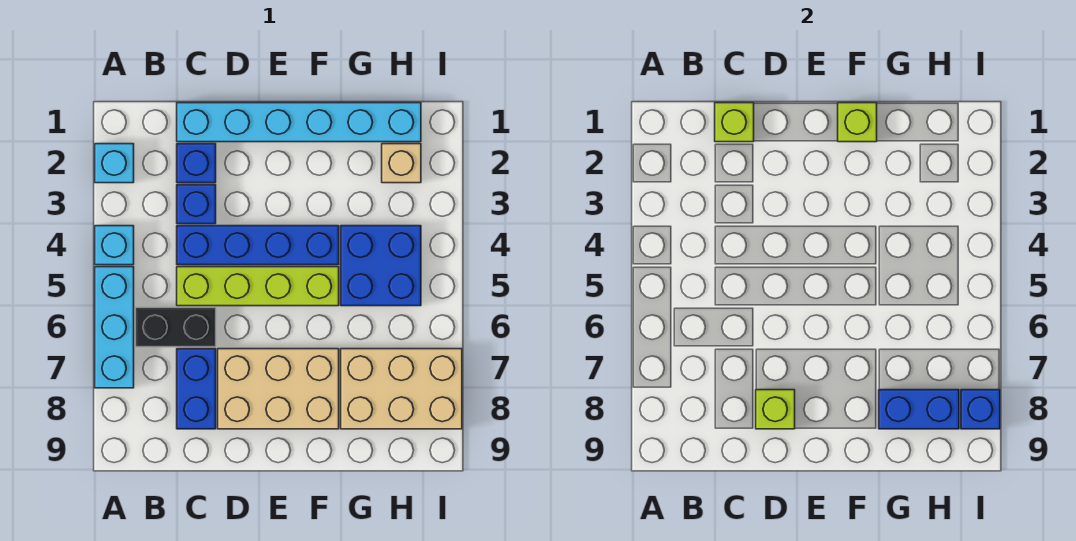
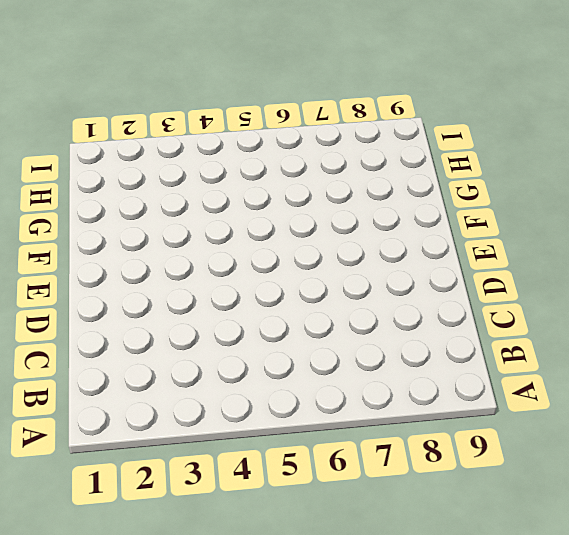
none -> cyan 1x1 brick [95,144,134,183]
none -> cyan 1x1 brick [95,226,134,265]
none -> cyan 1x3 brick [95,267,134,388]

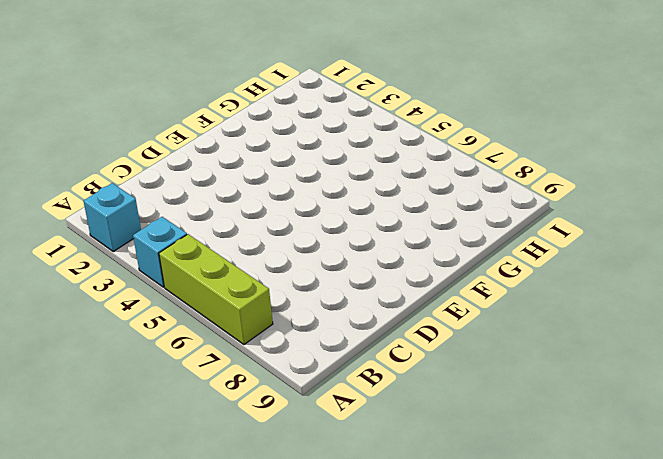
lime 1x3 brick [159,234,273,344] -> cyan 1x3 brick [95,267,134,388]
none -> black 1x2 brick [136,308,216,347]
none -> cyan 1x6 brick [177,103,421,142]
none -> blue 1x1 brick [177,144,216,183]

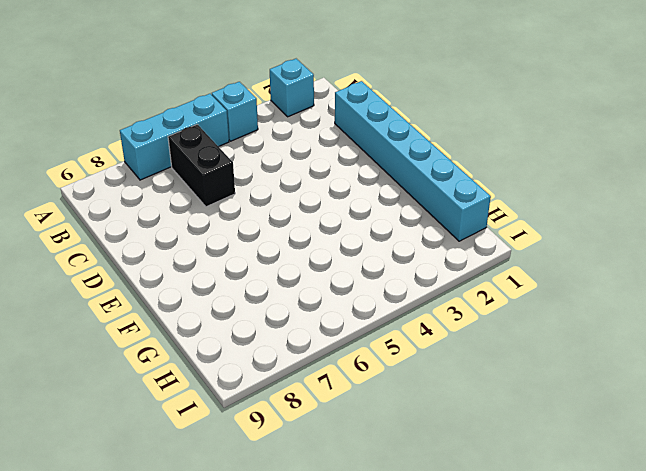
none -> blue 1x1 brick [177,144,216,183]
none -> blue 1x1 brick [177,185,216,224]
none -> blue 1x4 brick [177,226,339,265]

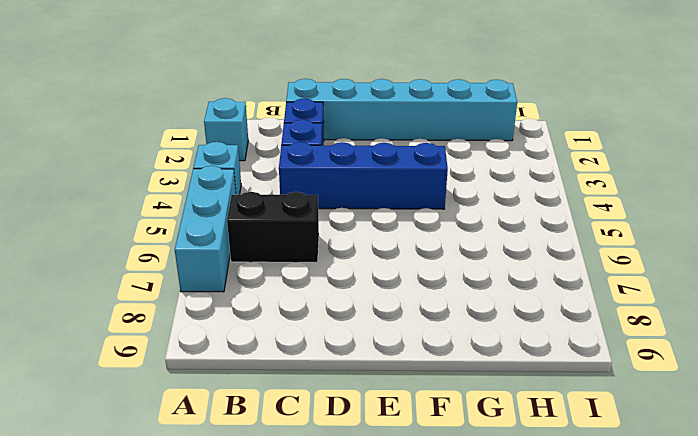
none -> lime 1x4 brick [177,267,339,306]
none -> blue 1x2 brick [177,349,216,429]
none -> tan 2x3 brick [218,349,339,429]

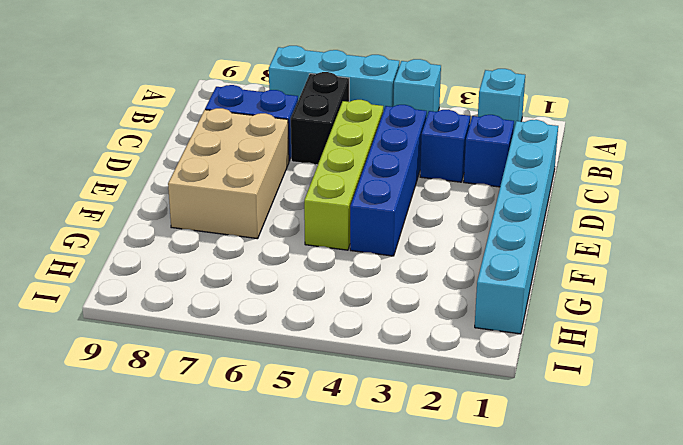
none -> blue 2x2 brick [341,226,421,306]
none -> tan 2x3 brick [341,349,462,429]
none -> tan 1x1 brick [382,144,421,183]

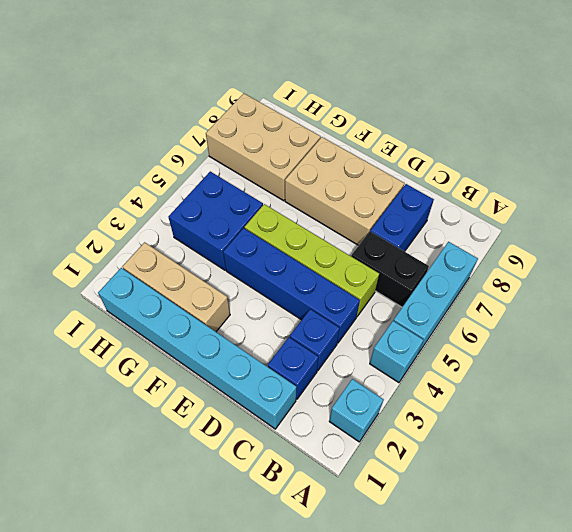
tan 1x3 brick [122,242,230,332] -> tan 1x1 brick [382,144,421,183]
none -> lime 1x1 brick [715,103,754,142]
none -> lime 1x1 brick [756,390,795,429]
none -> lime 1x1 brick [838,103,877,142]

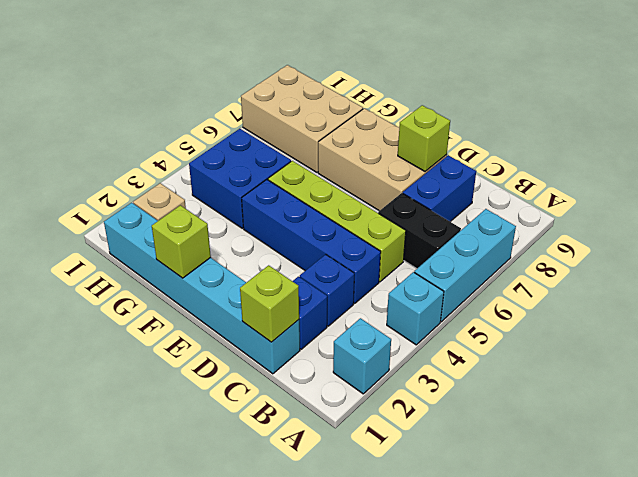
none -> blue 1x2 brick [879,390,959,429]
none -> blue 1x1 brick [961,390,1000,429]

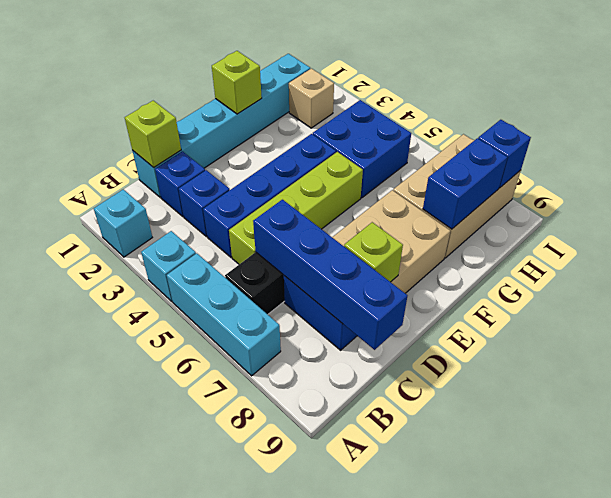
blue 1x4 brick [253,200,407,350] -> none

